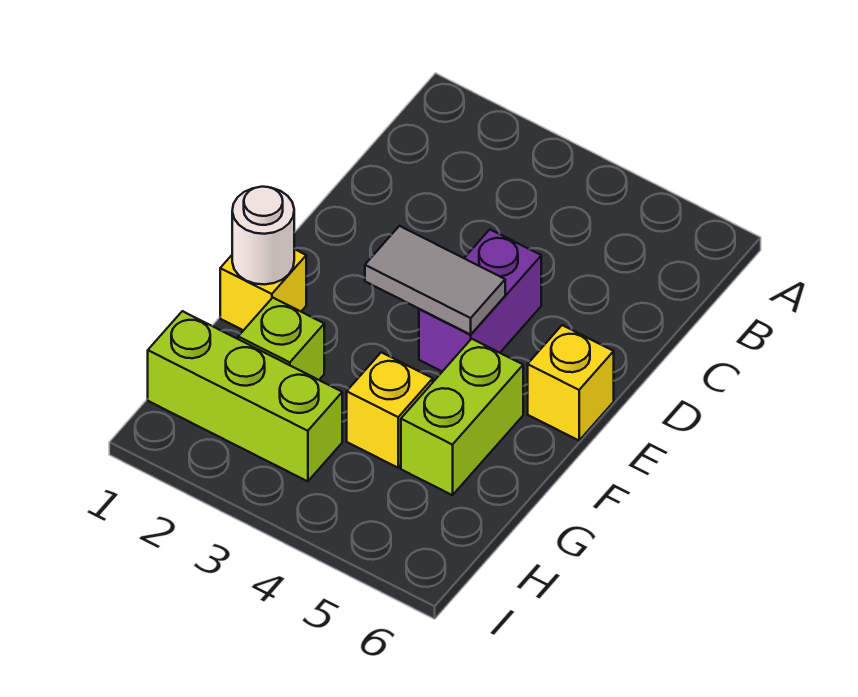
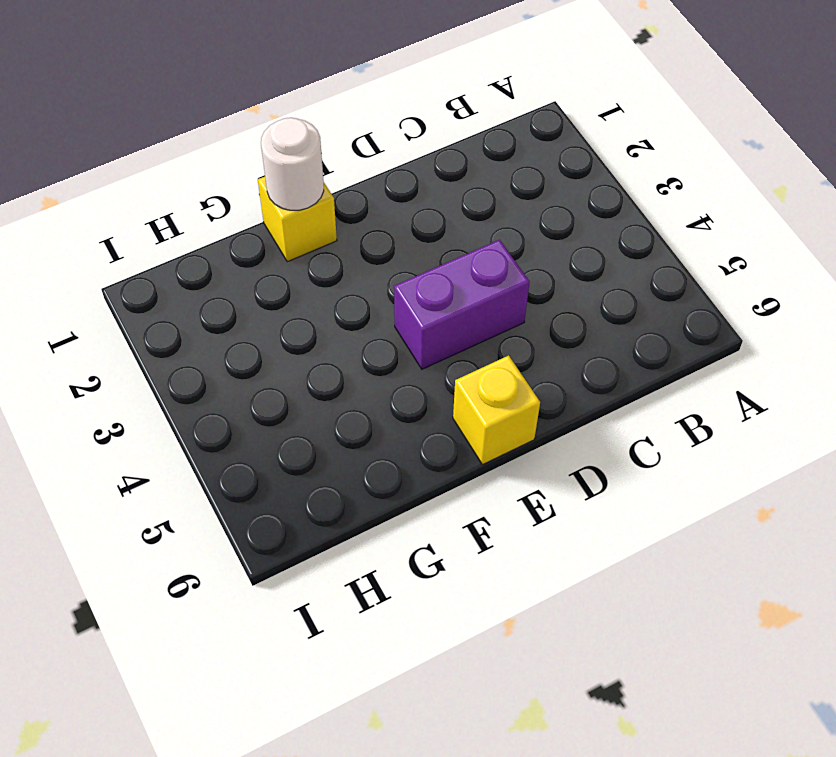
none -> lime 1x2 brick [401,339,523,495]
none -> lime 1x1 brick [238,298,324,380]

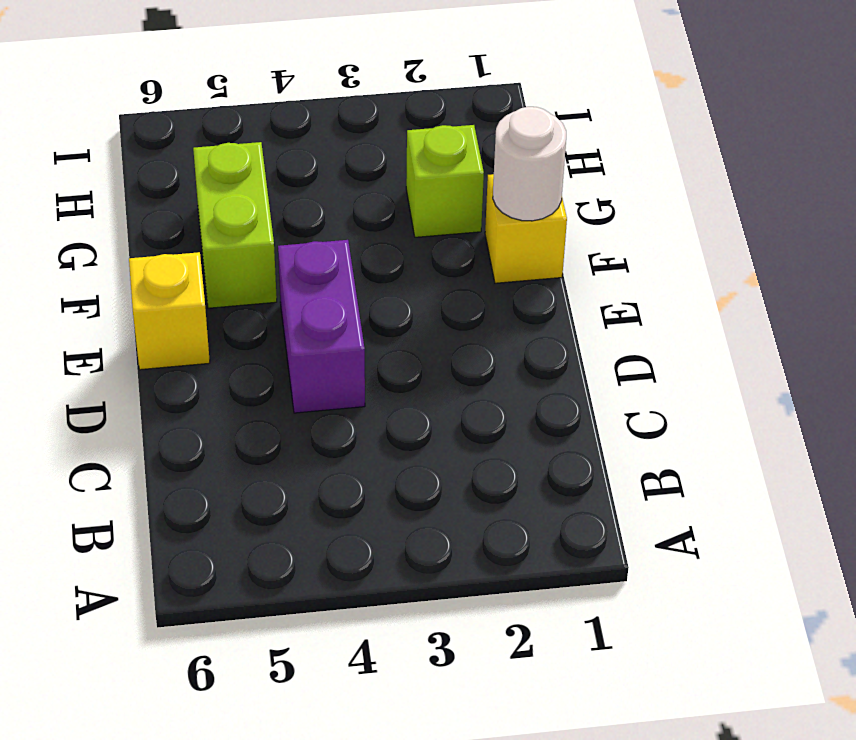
none -> yellow 1x1 brick [347,352,433,468]
none -> lime 1x3 brick [148,311,342,481]

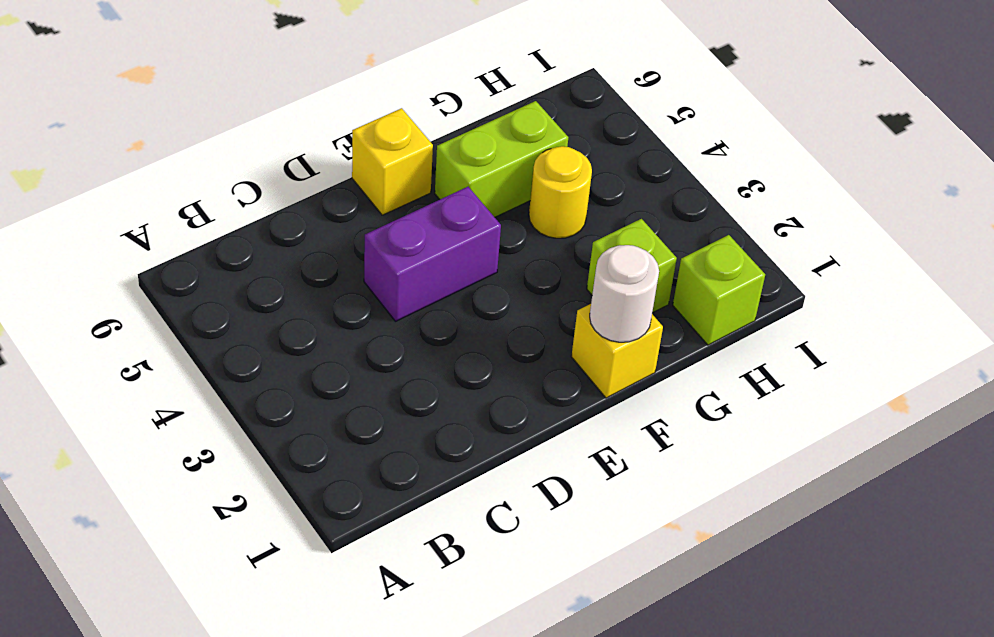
yellow 1x1 round brick [529,146,592,238] -> yellow 1x1 brick [347,352,433,468]
lime 1x1 brick [673,235,765,345] -> lime 1x3 brick [148,311,342,481]
none -> grey 1x2 tile [365,226,505,335]

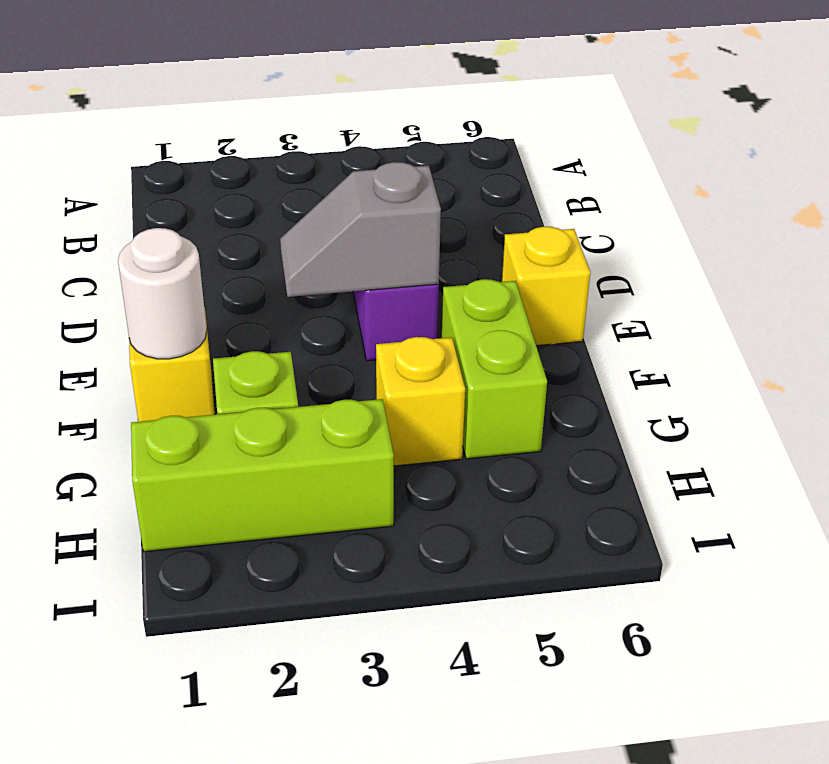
grey 1x2 slope [280,162,441,297] -> grey 1x2 tile [365,226,505,335]

